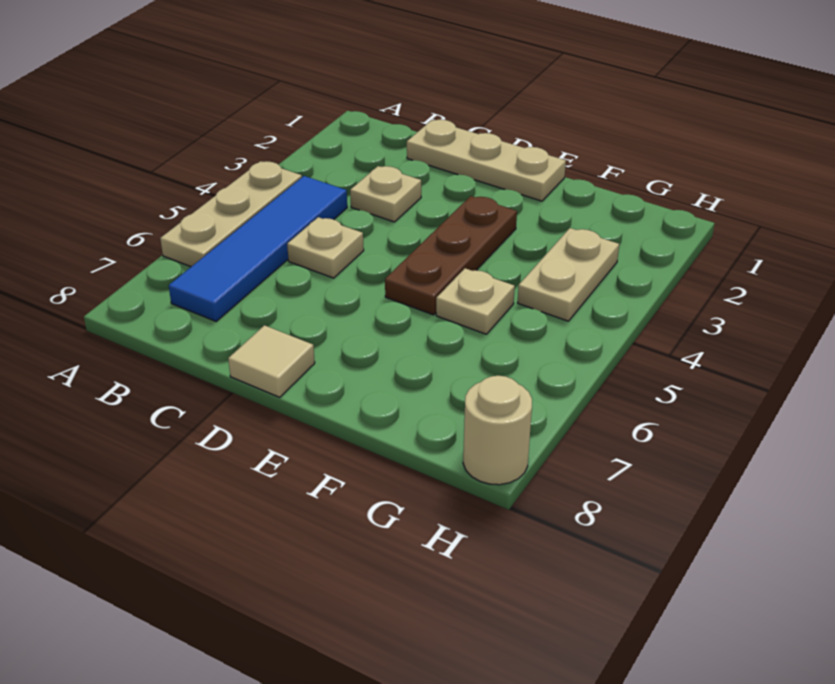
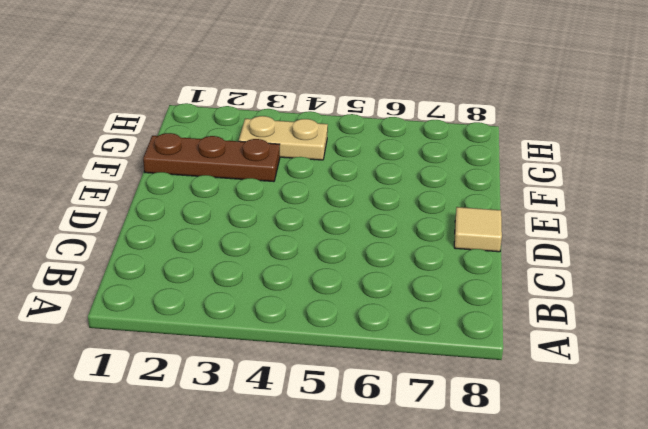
brown 1x3 plate [143,133,280,182] -> brown 1x3 plate moved to [385,196,517,315]
none -> tan 1x3 plate [160,161,302,267]
none -> blue 1x4 tile [169,176,347,321]

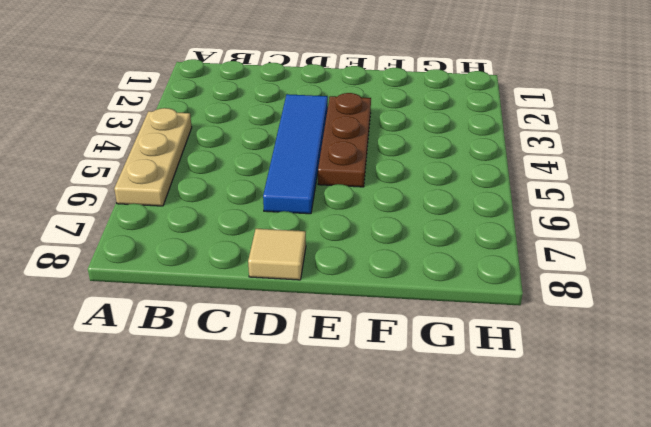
blue 1x4 tile [263,94,328,214] -> blue 1x4 tile moved to [169,176,347,321]
none -> tan 1x3 plate [407,120,566,201]
none -> tan 1x1 plate [350,166,421,222]

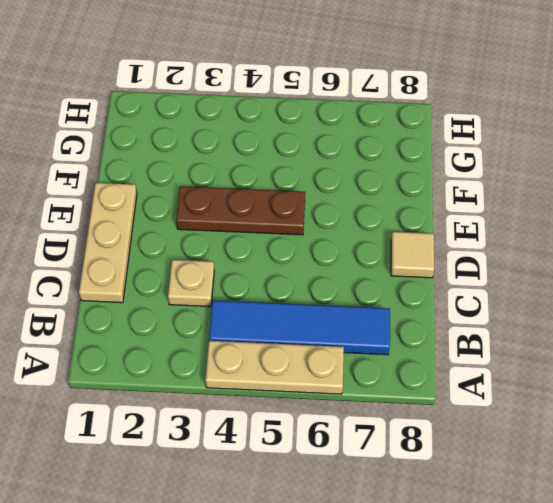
none -> tan 1x1 plate [287,217,364,278]
none -> tan 1x1 plate [436,268,515,334]

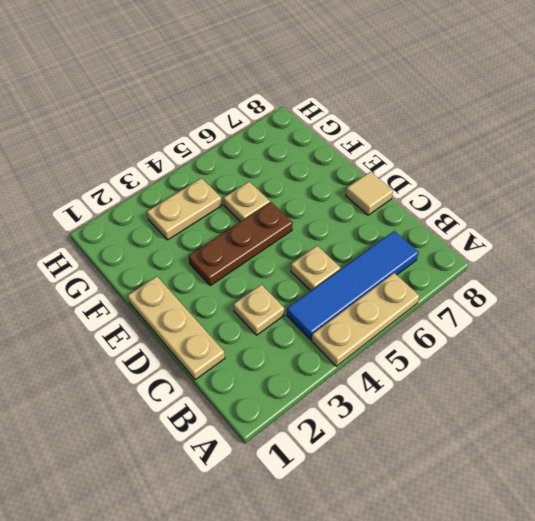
none -> tan 1x1 round brick [463,376,532,485]

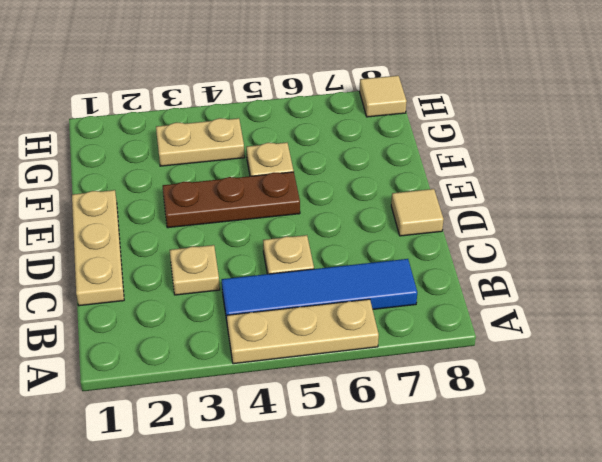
tan 1x1 tile [360,76,407,117] -> tan 1x1 round brick [463,376,532,485]

